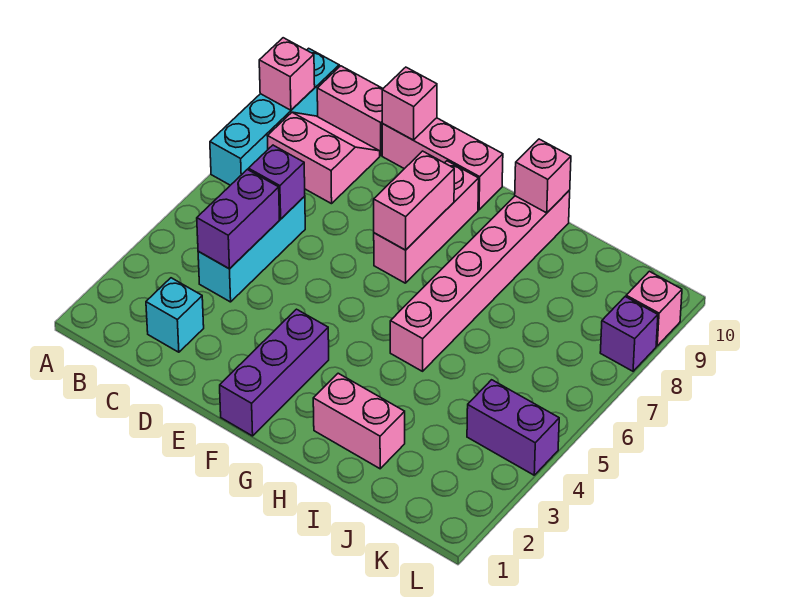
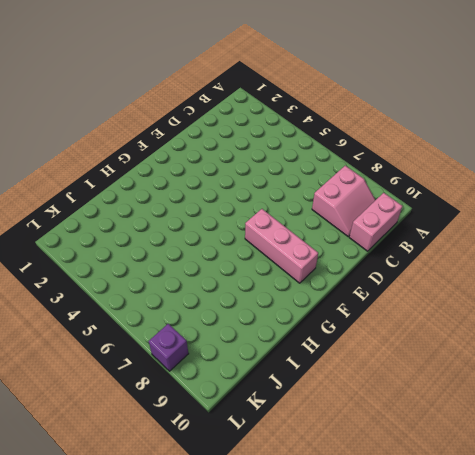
none -> cyan 1x4 brick [210,48,339,185]
none -> cyan 1x1 brick [146,278,204,352]
none -> cyan 1x3 brick [198,196,305,302]

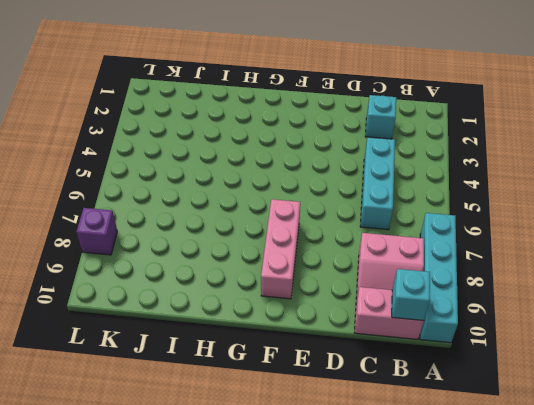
cyan 1x1 brick [392,269,430,321] -> none
none -> pink 1x3 brick [382,118,503,210]
none -> purple 1x3 brick [220,309,329,436]
none -> pink 1x2 brick [313,373,405,469]

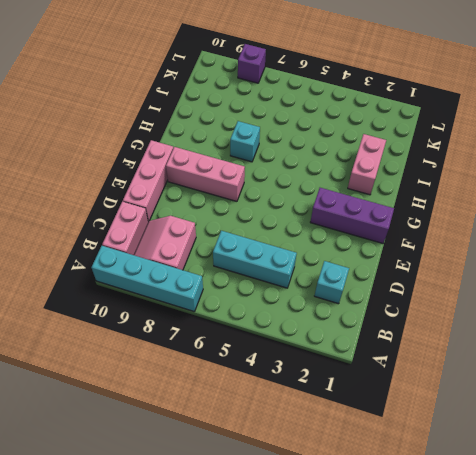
cyan 1x1 brick [230,121,260,162] -> pink 1x6 brick [390,190,570,371]
none -> purple 1x2 brick [467,380,559,475]
none -> pink 1x1 brick [626,271,682,346]
none -> pink 1x1 brick [259,38,315,110]

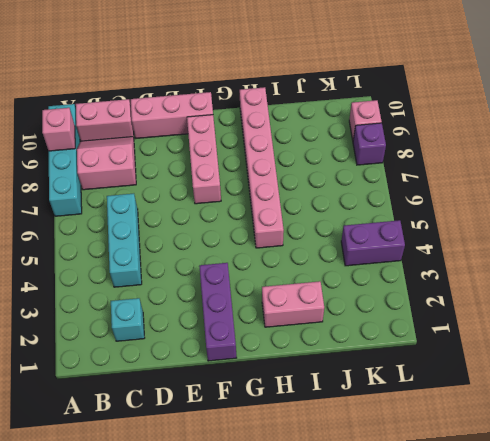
none -> purple 1x2 brick [197,170,279,269]
none -> purple 1x1 brick [249,145,305,219]
none -> pink 1x1 brick [382,67,437,140]

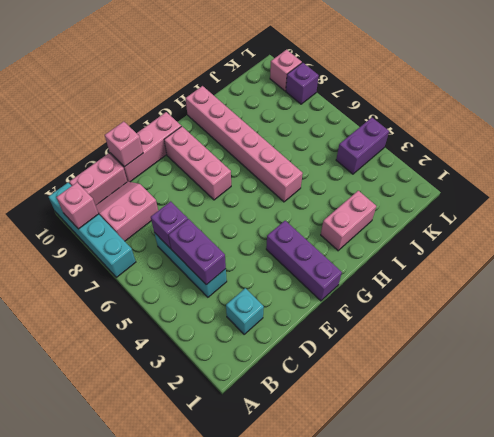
none -> pink 1x2 brick [374,151,454,250]
none -> pink 1x1 brick [515,139,571,213]

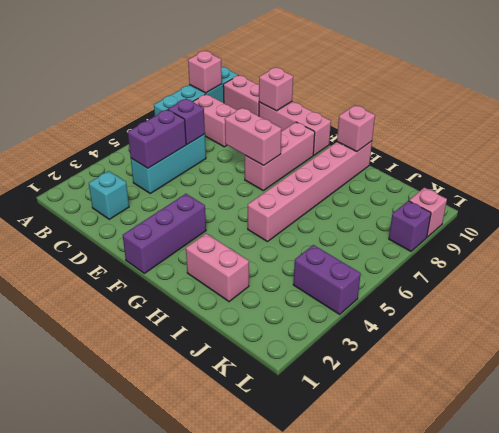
pink 1x2 brick [225,108,281,165] -> pink 1x2 brick turned to [374,151,454,250]

